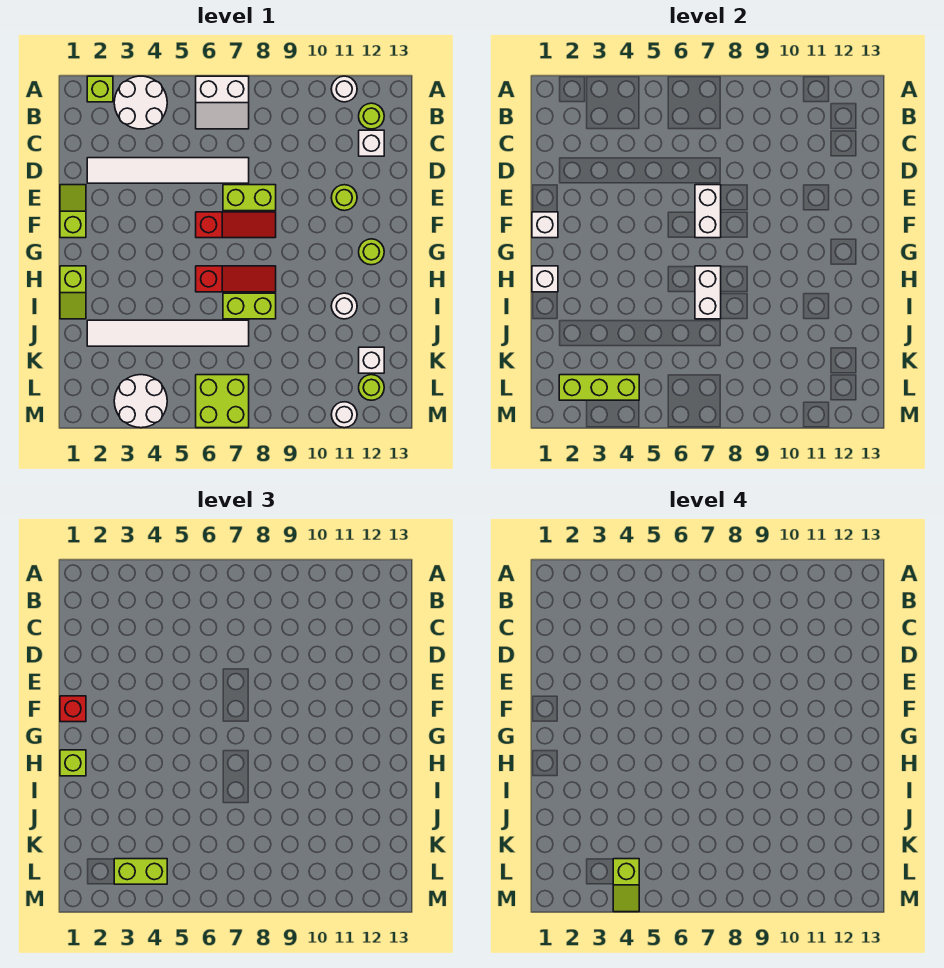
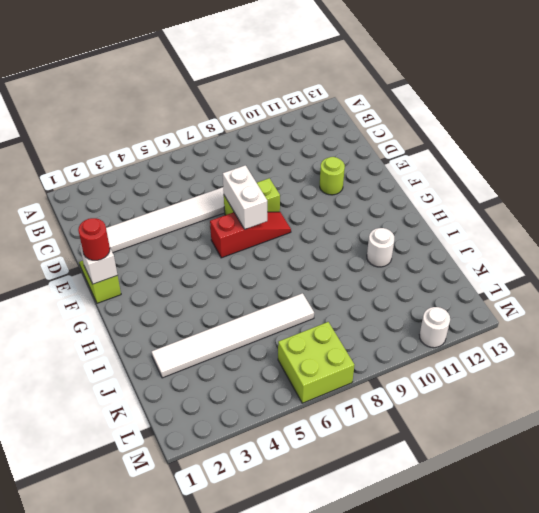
red 1x1 round brick [78,218,110,260] -> red 1x1 brick [60,696,86,722]
none -> lime 1x1 brick [87,76,113,102]
none -> white 2x2 round brick [114,76,167,129]
none -> white 2x2 slope [196,76,249,129]
none -> white 1x1 round brick [331,76,357,102]

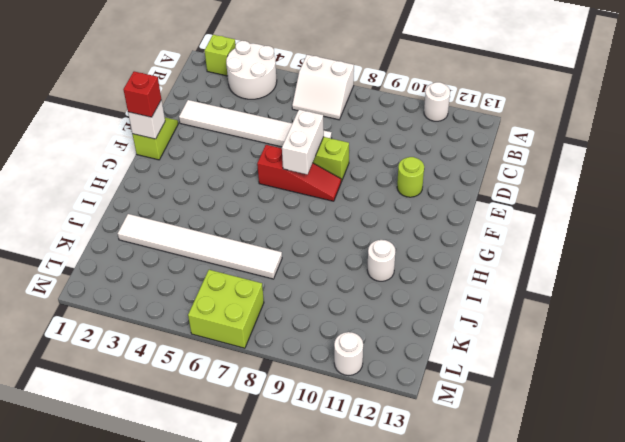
none -> lime 1x1 round brick [359,103,384,129]
none -> white 1x1 brick [359,130,384,156]
none -> lime 1x1 round brick [359,239,384,265]
none -> lime 1x2 slope [60,266,86,319]

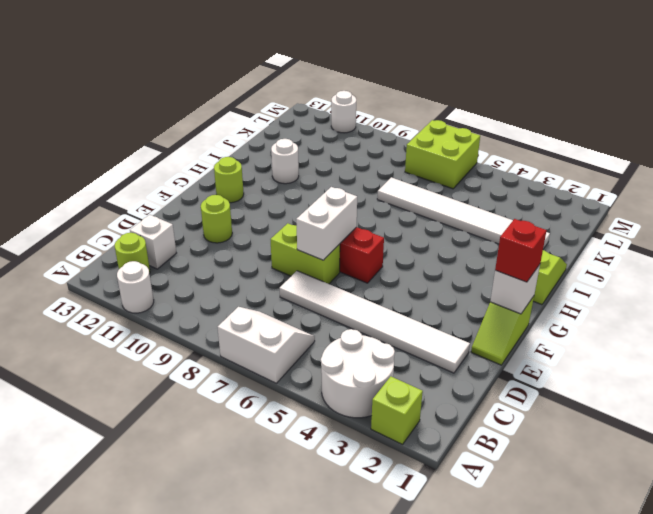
none -> red 1x3 slope [196,266,276,292]
none -> lime 1x2 brick [223,293,276,319]
none -> white 1x1 brick [359,347,384,373]
none -> white 2x2 round brick [114,375,167,428]

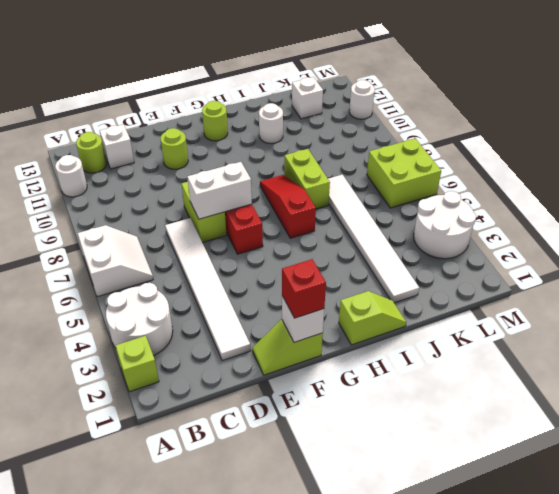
none -> lime 1x1 round brick [359,375,384,400]
none -> white 1x1 brick [532,266,558,292]
none -> white 1x2 brick [695,266,721,319]
none -> lime 1x3 brick [559,375,639,400]

